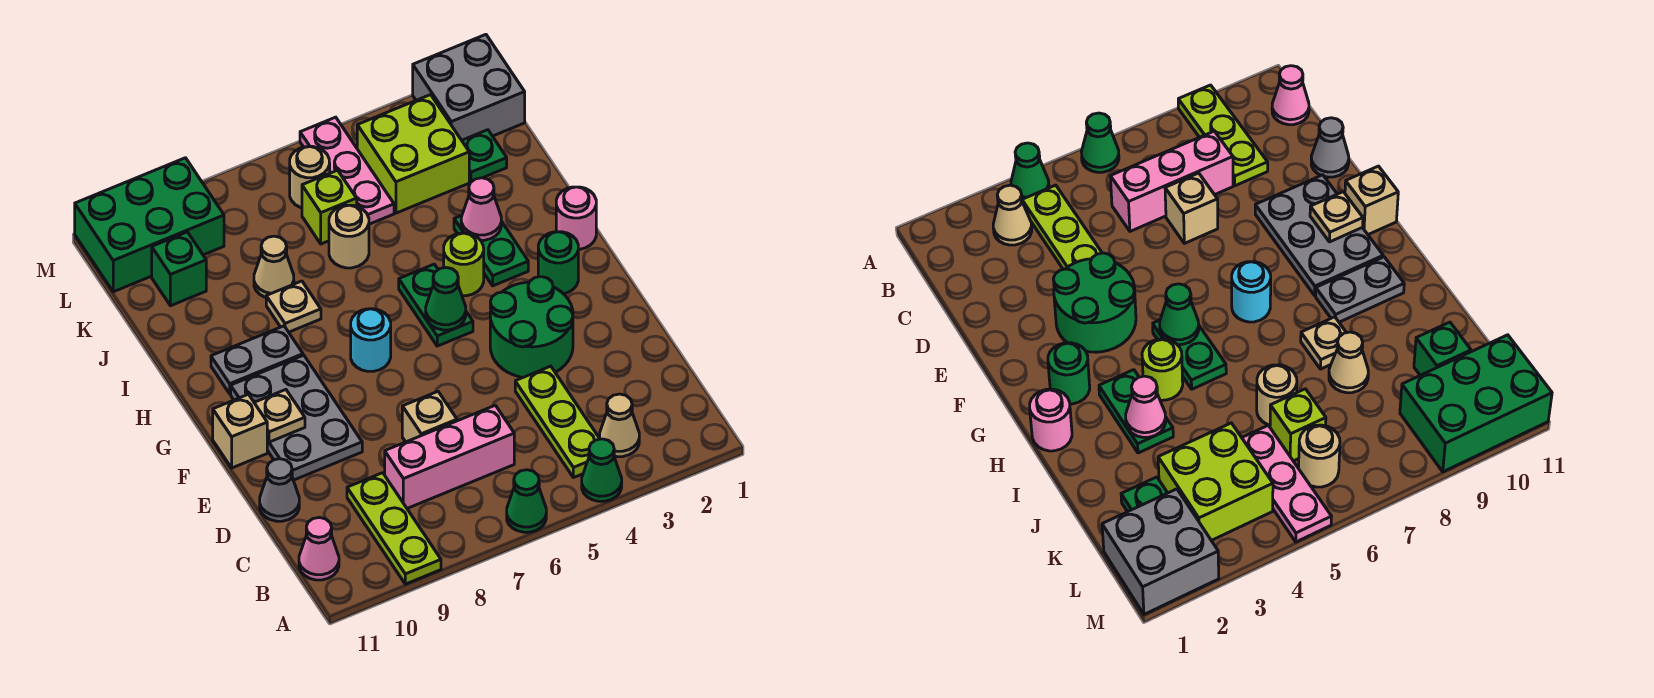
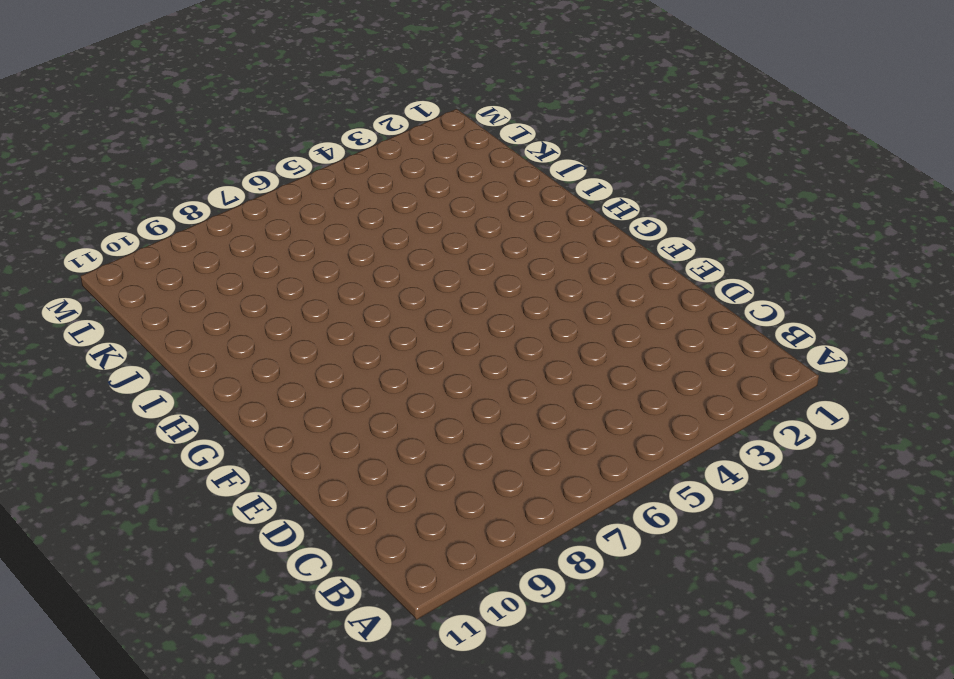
none -> green 1x1 cone [582,439,622,501]
none -> green 1x1 cone [507,470,546,532]
none -> lime 1x3 plate [347,473,441,584]
none -> tan 1x1 cone [600,394,639,457]

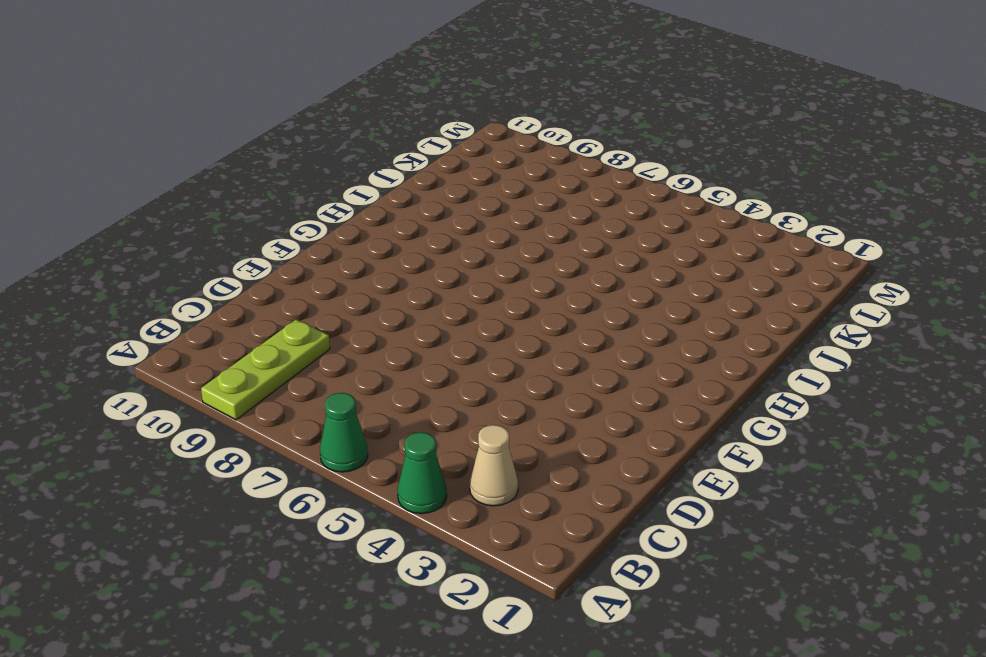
none -> lime 1x3 plate [515,366,600,478]
none -> pink 1x1 cone [299,518,339,580]
none -> pink 1x3 brick [385,405,514,508]
none -> tan 1x1 brick [402,392,457,442]

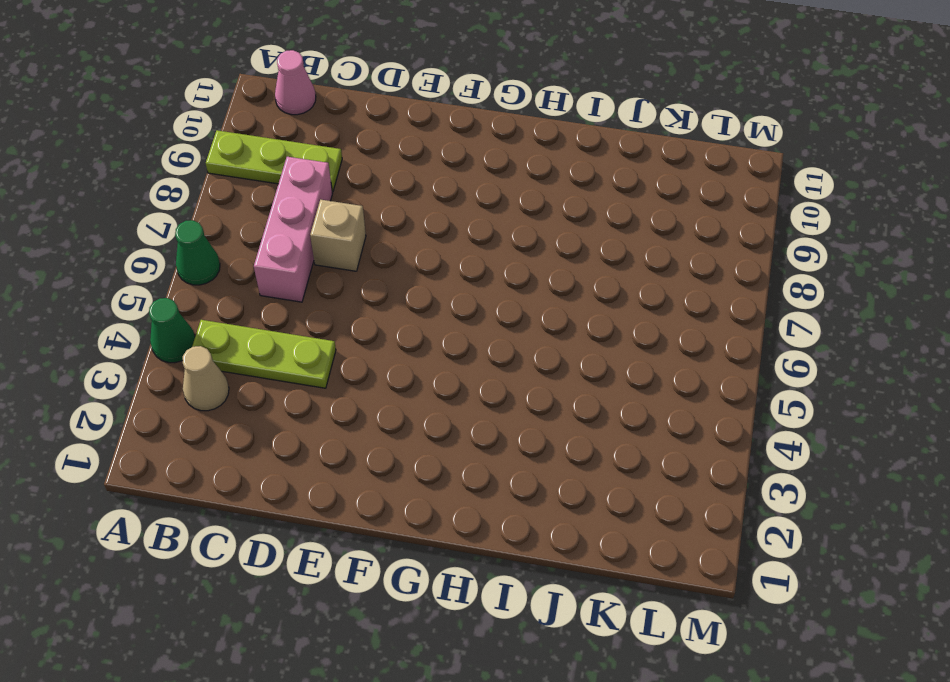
none -> grey 1x1 cone [260,459,299,521]
none -> green 2x2 round brick [490,277,573,377]
none -> grey 2x3 plate [231,355,362,480]
none -> tan 1x1 brick [213,394,267,468]

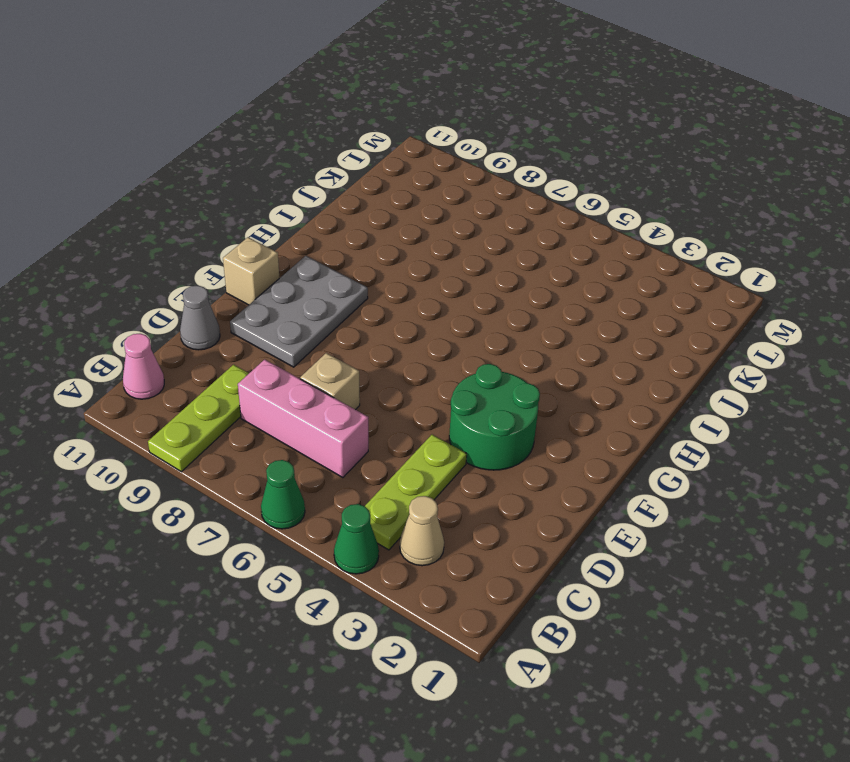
none -> green 1x1 round brick [538,232,578,294]
none -> green 1x2 plate [399,264,473,346]
none -> cyan 1x1 round brick [351,309,391,371]
none -> pink 1x1 round brick [556,187,596,249]

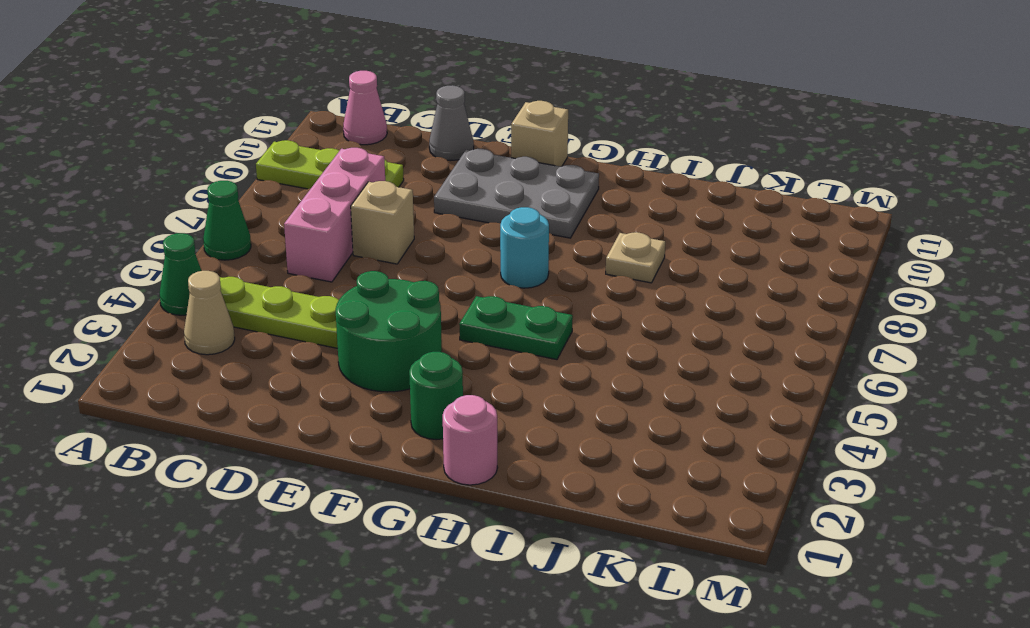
none -> green 1x2 plate [454,215,528,286]
none -> lime 1x1 round brick [444,233,484,296]
none -> grey 1x2 plate [211,326,303,394]
none -> tan 1x1 round brick [329,205,369,268]

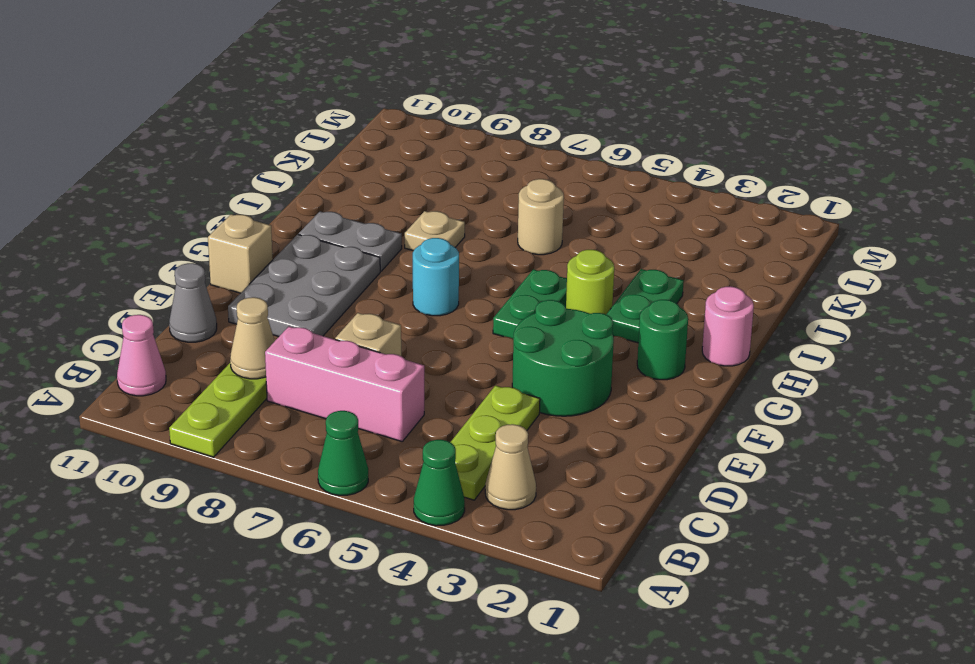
tan 1x1 cone [230,297,275,379] -> tan 1x1 cone moved to [254,236,294,297]
none -> green 1x1 plate [462,130,507,182]
none -> lime 2x2 brick [357,95,469,213]
none -> pink 1x3 plate [300,117,394,224]
none -> lime 1x1 brick [302,170,357,244]

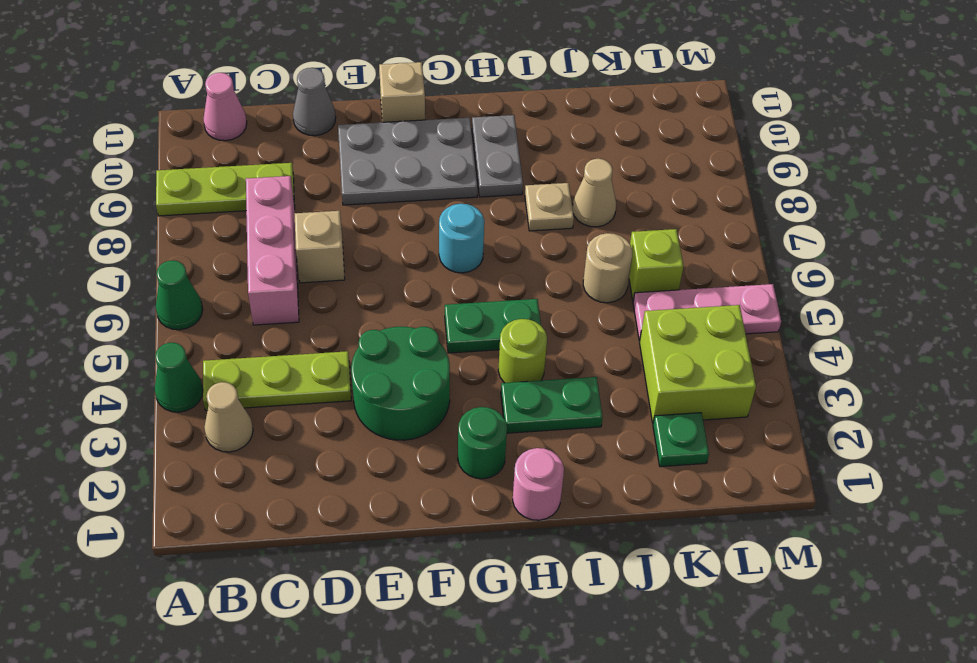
none -> green 1x1 brick [152,232,206,306]
none -> grey 2x2 brick [413,35,525,140]
none -> tan 1x1 round brick [290,146,330,208]
none -> green 2x3 brick [75,158,224,292]

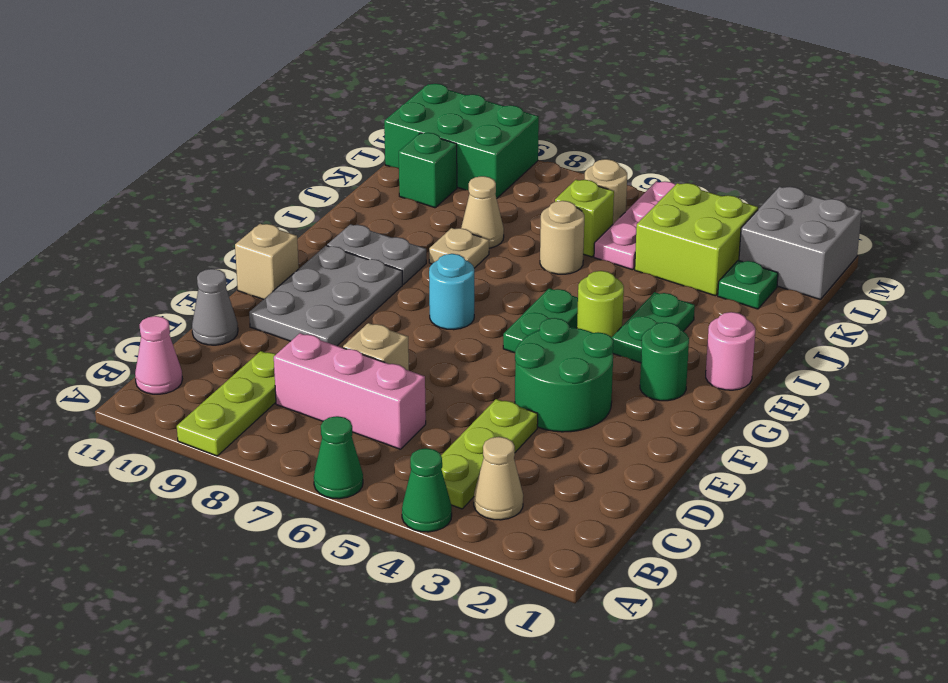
none -> tan 1x1 plate [254,390,305,442]
none -> green 1x1 cone [426,268,466,330]
none -> pink 1x1 cone [461,178,501,240]

